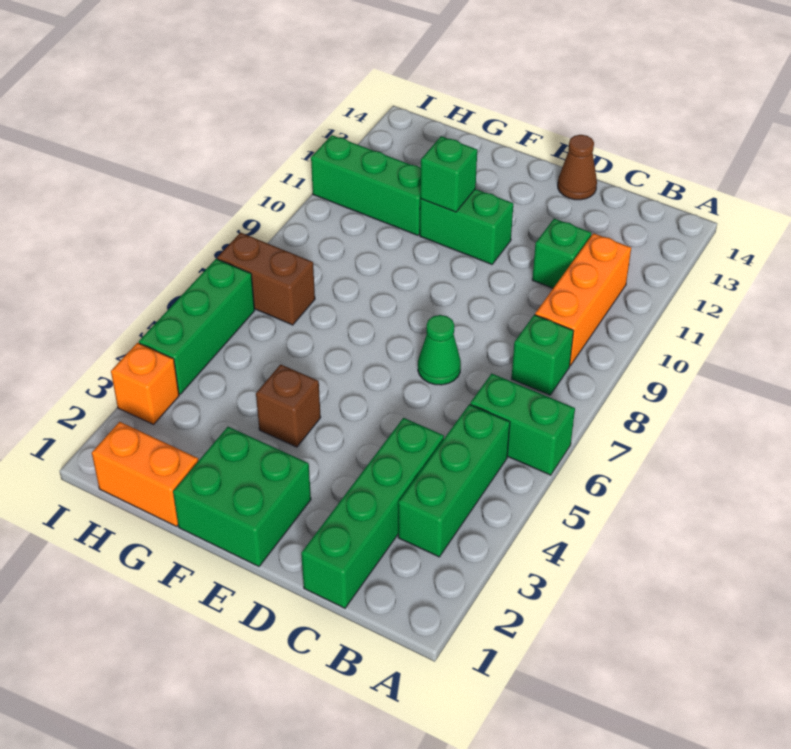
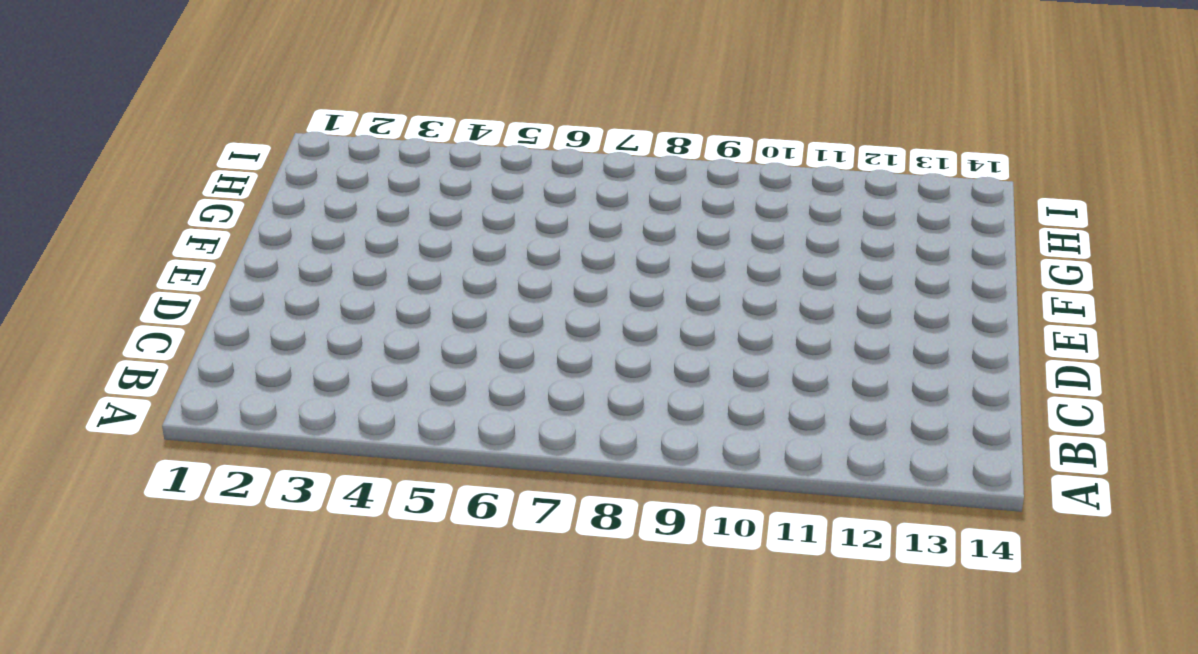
none -> green 1x2 brick [470,374,575,475]
none -> green 1x3 brick [398,404,510,557]
none -> green 1x1 brick [511,315,574,395]

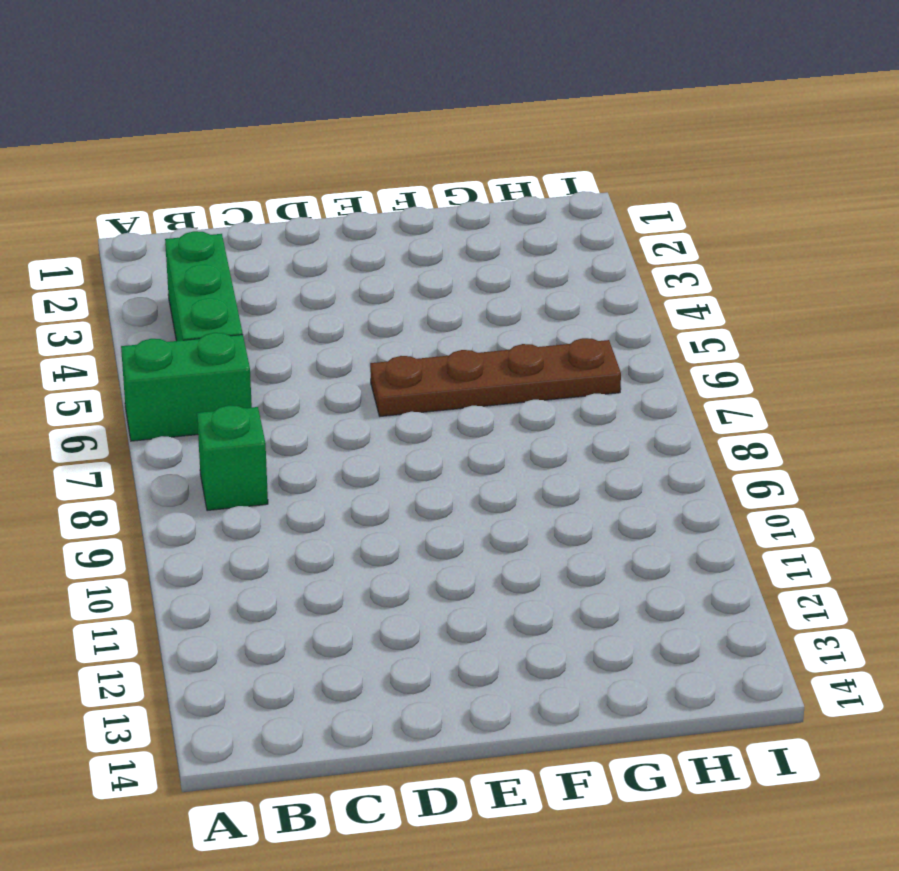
brown 1x4 plate [370,338,621,416] -> none
none -> orange 1x3 brick [535,233,631,366]
none -> green 1x4 brick [301,418,444,608]
none -> green 1x1 brick [532,219,591,288]

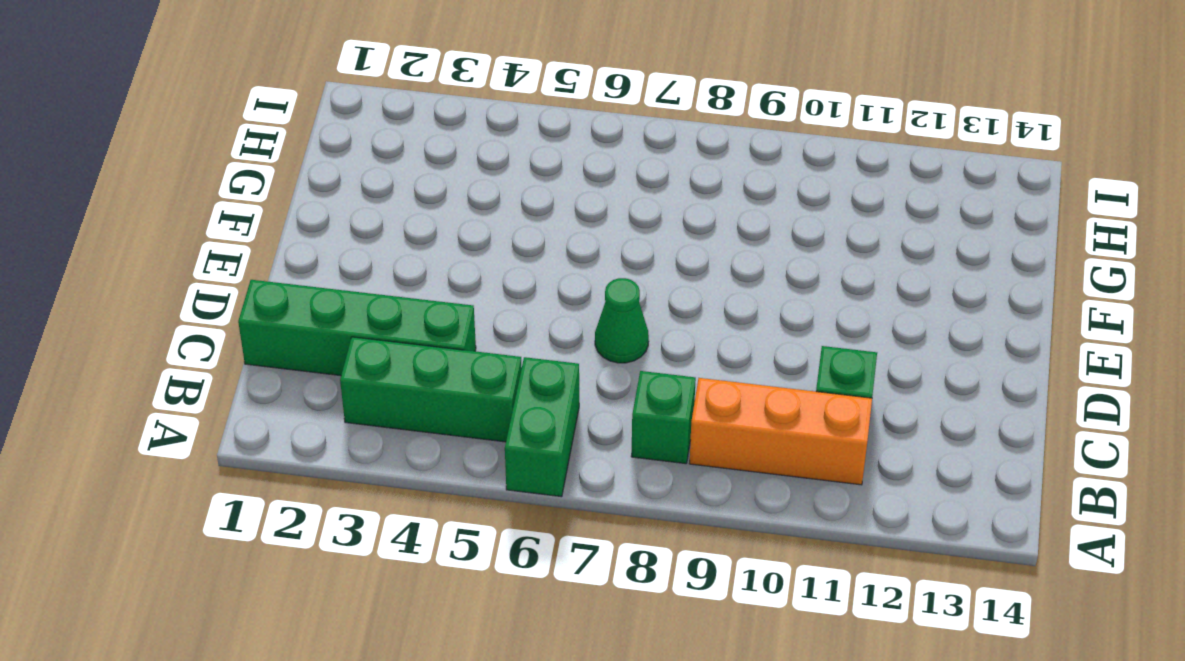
none -> brown 1x1 cone [558,135,597,200]
none -> green 2x2 brick [173,427,311,566]
none -> green 1x2 brick [420,189,513,264]

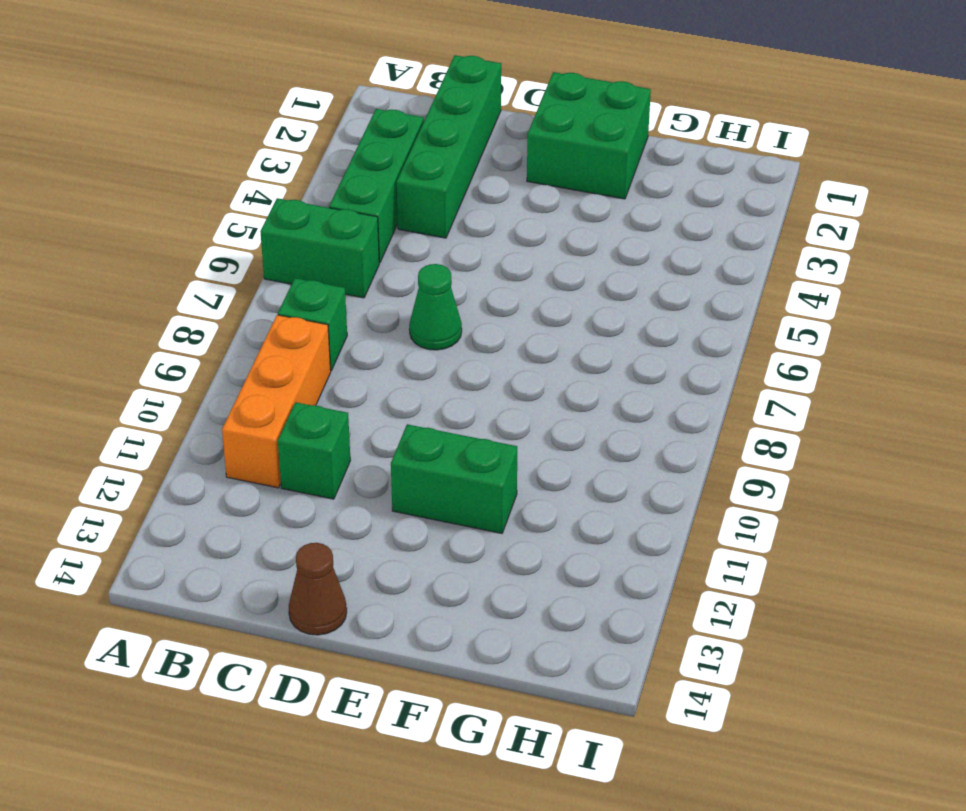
none -> brown 1x1 brick [256,364,321,447]
none -> orange 1x2 brick [92,422,198,526]
none -> green 1x3 brick [311,135,421,235]

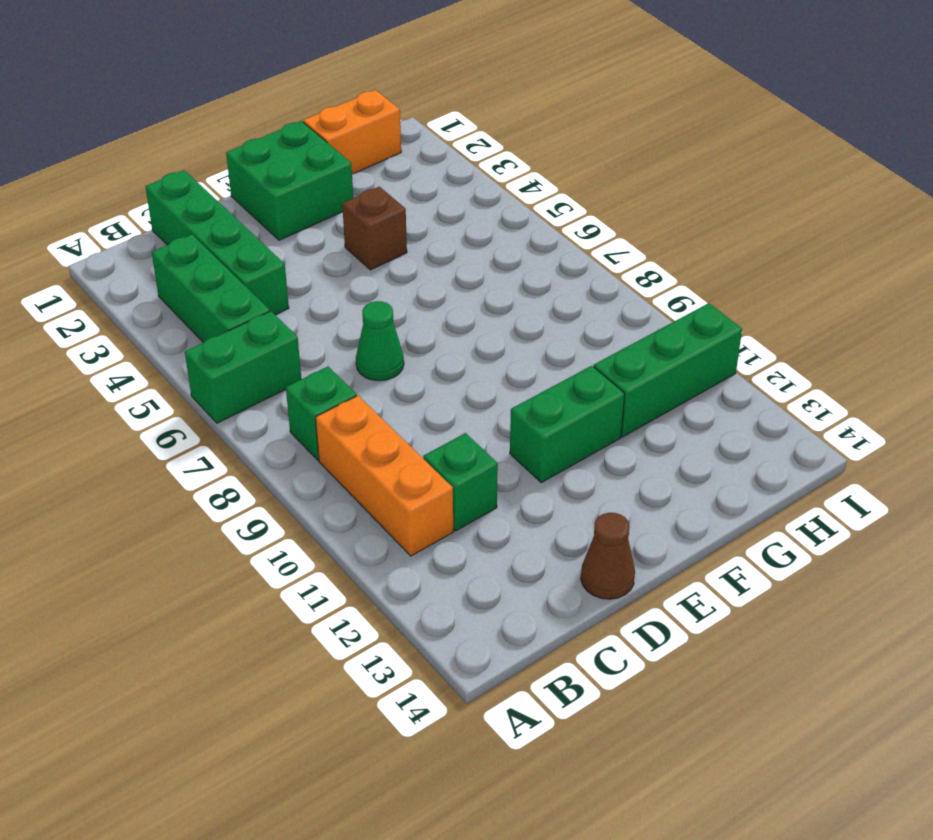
none -> brown 1x2 brick [217,233,315,325]
none -> orange 1x1 brick [111,343,179,424]
none -> green 1x3 brick [139,259,255,394]

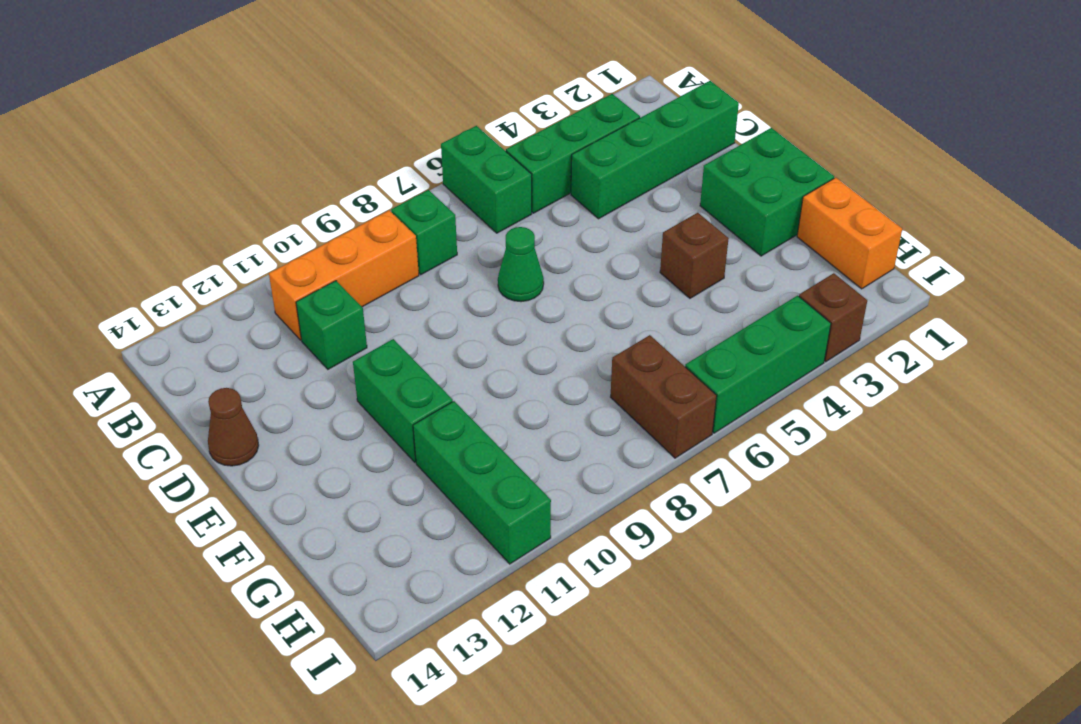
brown 1x1 brick [799,273,867,362] -> orange 1x1 brick [111,343,179,424]
none -> green 1x1 brick [420,136,477,212]

